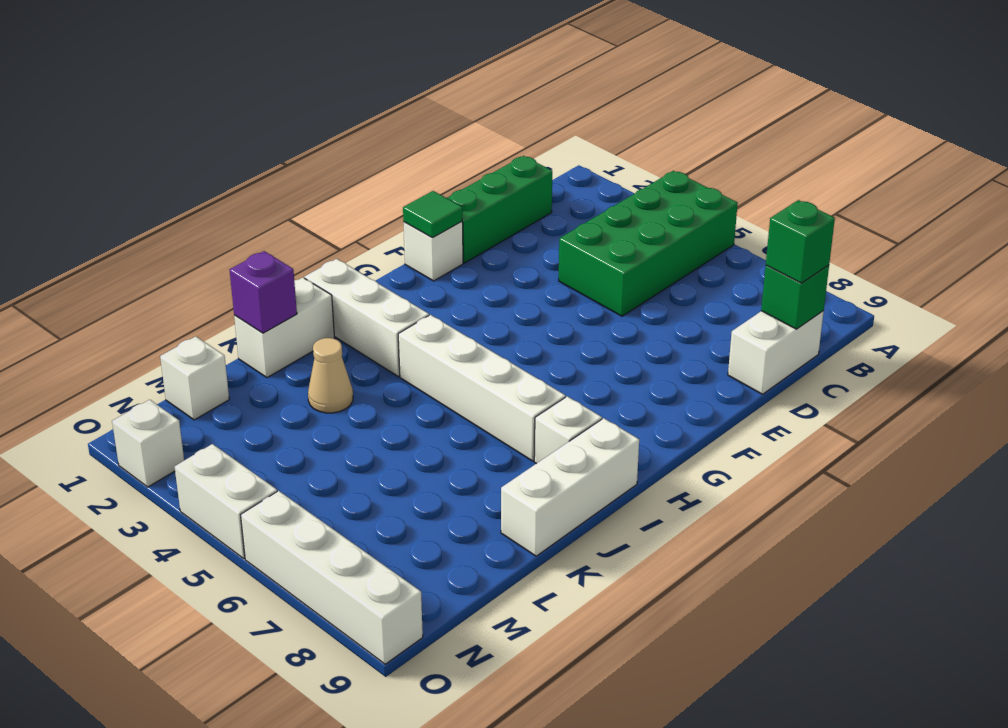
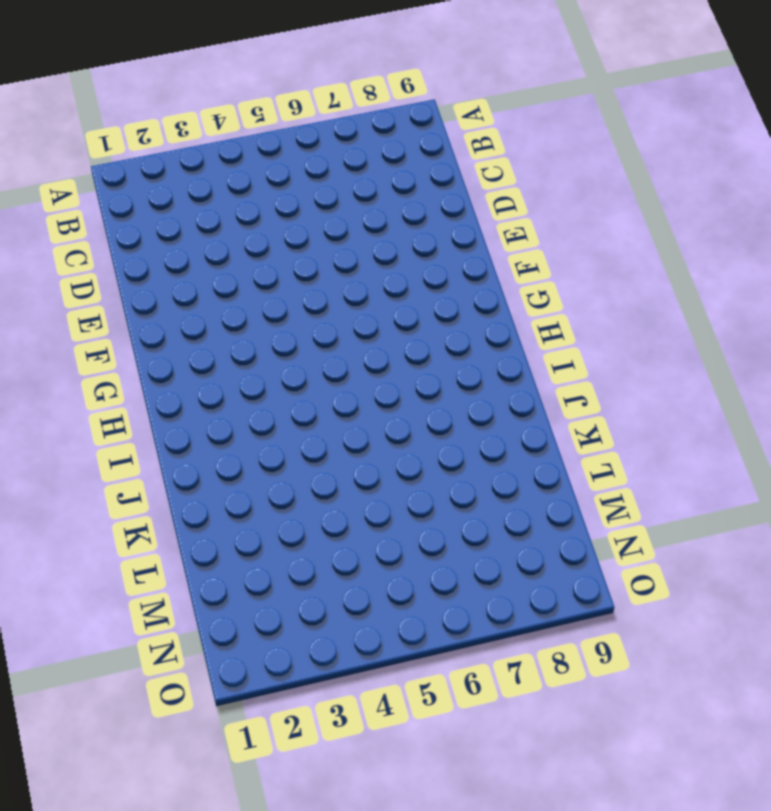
none -> green 2x4 brick [559,171,738,316]
none -> green 1x3 brick [447,156,552,263]
none -> white 1x2 brick [728,311,824,394]

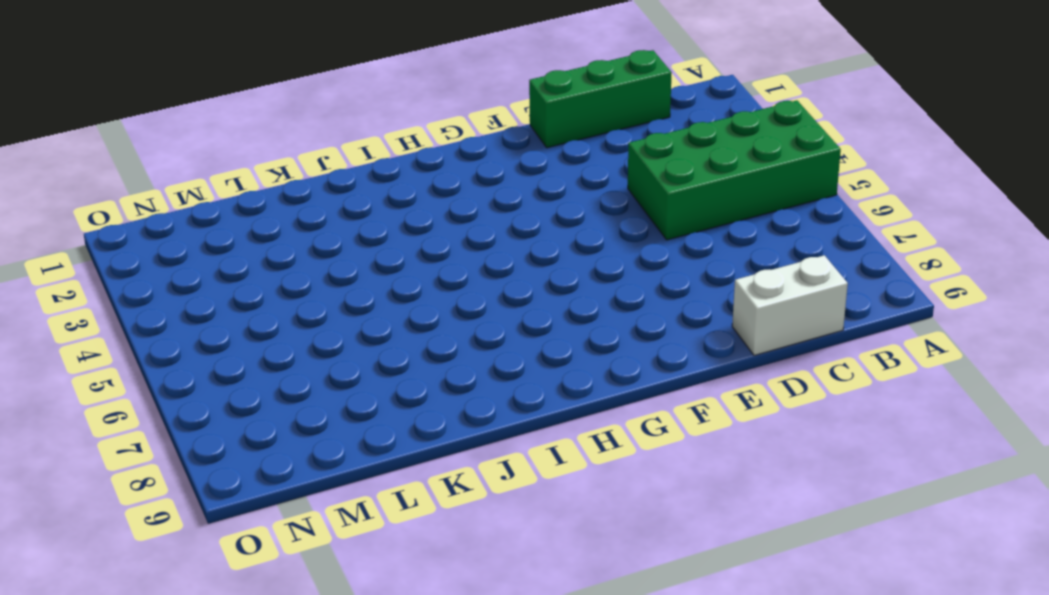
none -> white 1x1 brick [404,222,463,281]
none -> white 1x3 brick [305,259,429,377]
none -> white 1x4 brick [398,315,565,461]

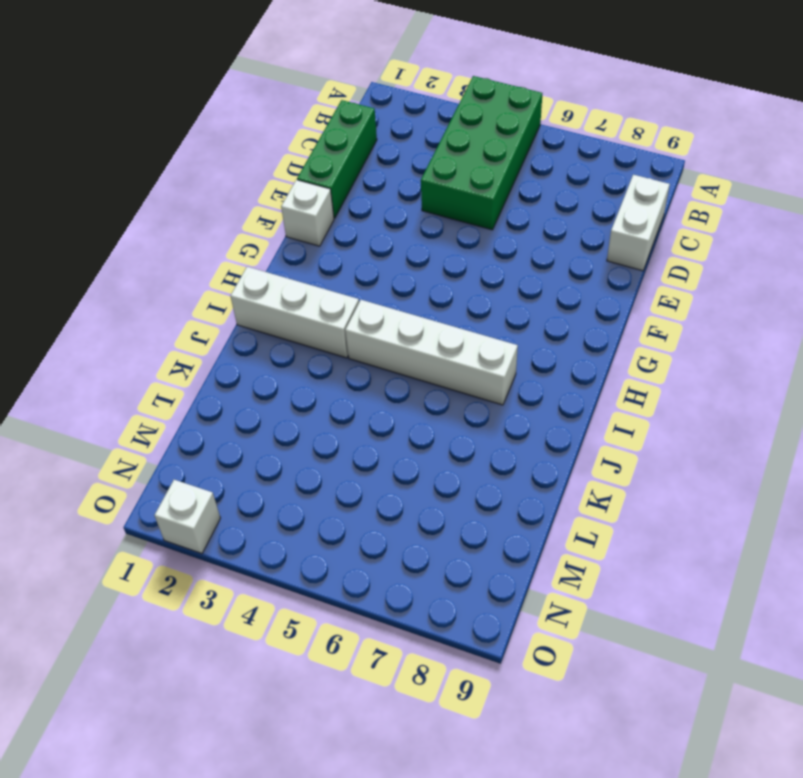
none -> white 1x1 brick [534,396,602,464]
none -> white 1x3 brick [501,418,639,556]
none -> white 1x2 brick [234,277,335,378]

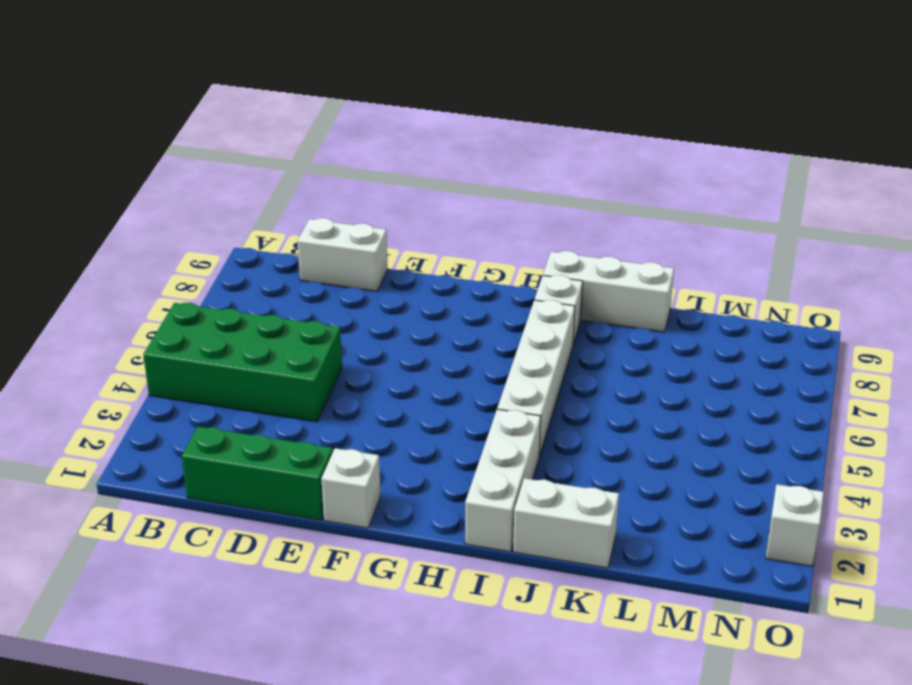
none -> tan 1x1 cone [308,338,353,413]
none -> white 1x1 brick [160,336,229,420]
none -> white 1x2 brick [175,444,277,559]

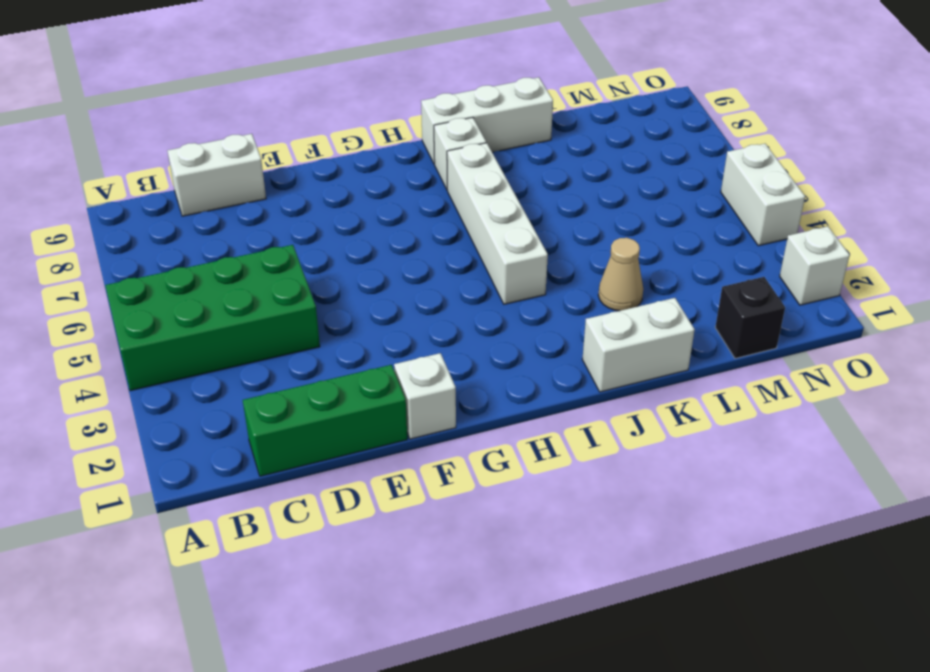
black 1x1 brick [715,277,785,358] -> white 1x1 brick [160,336,229,420]
none -> white 1x3 brick [305,259,429,377]
none -> white 1x4 brick [241,491,423,664]
none -> green 1x1 brick [761,265,829,329]

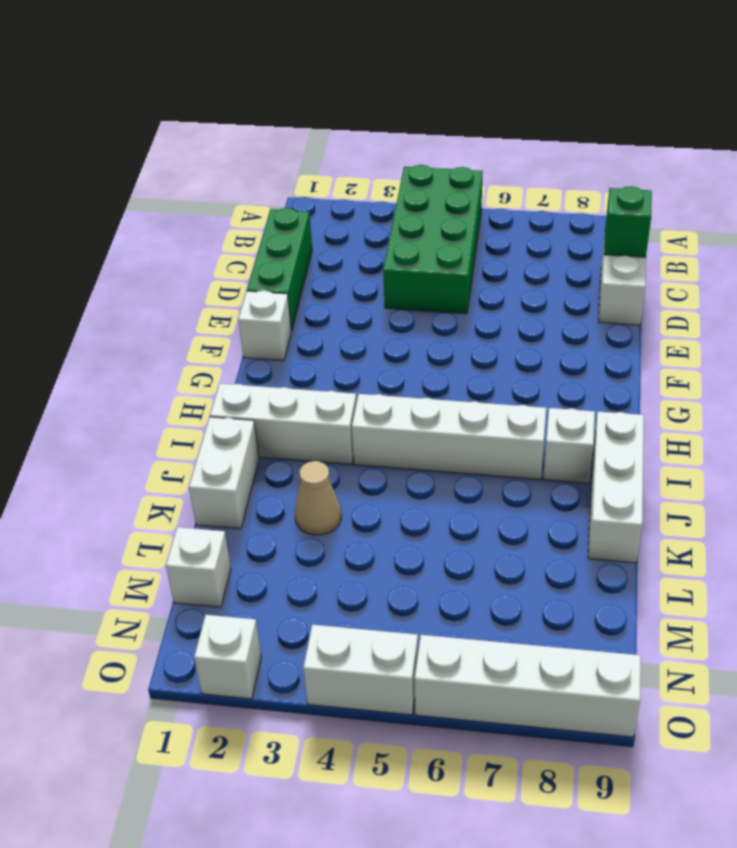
none -> green 1x1 tile [403,191,462,238]
none -> purple 1x1 brick [230,251,297,333]
none -> green 1x1 brick [766,200,835,283]

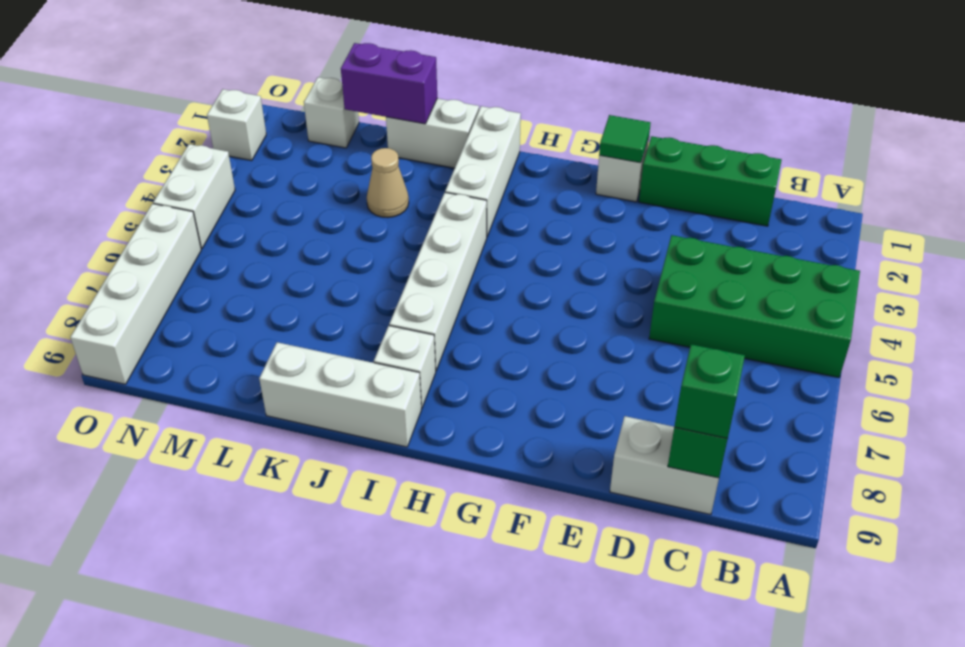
purple 1x2 brick [341,43,437,124] -> purple 1x1 brick [230,251,297,333]

